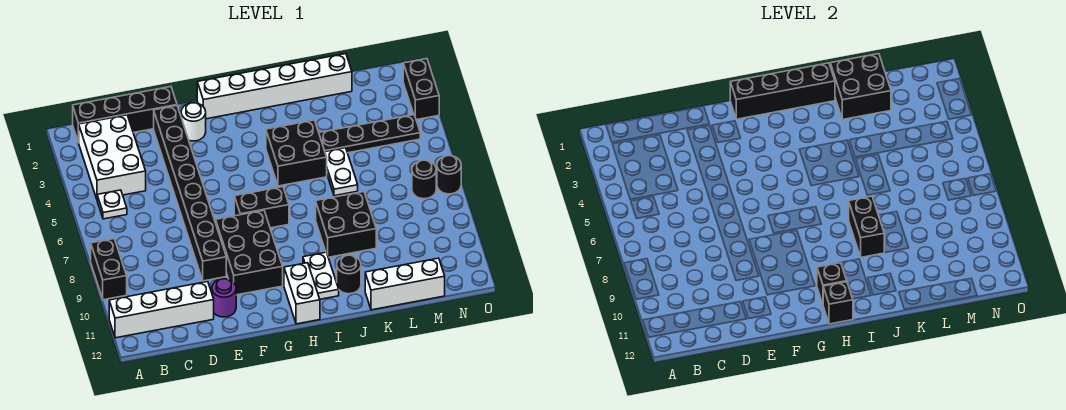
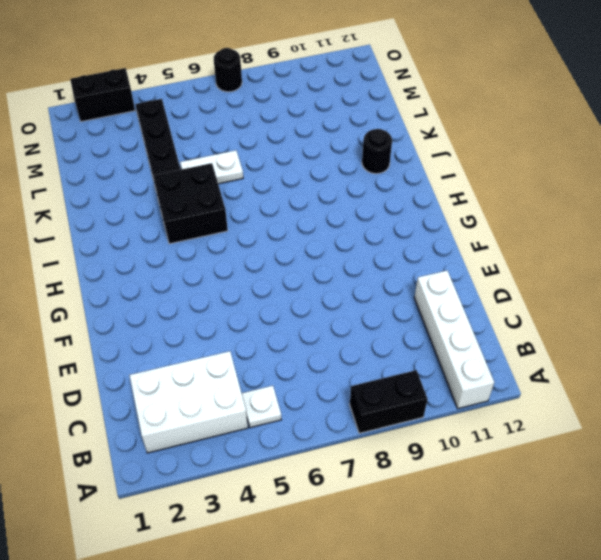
none -> black 1x4 brick [73,87,177,143]
none -> black 1x8 brick [154,106,226,281]
none -> purple 1x1 round brick [212,279,236,317]

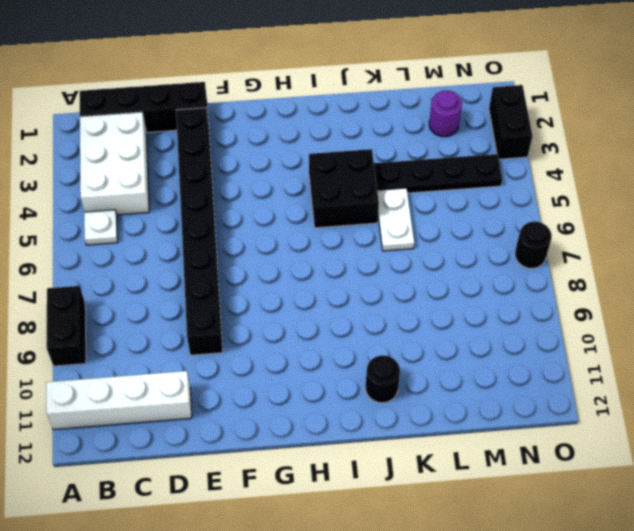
purple 1x1 round brick [429,91,462,137] -> purple 1x1 round brick moved to [212,279,236,317]
none -> white 1x1 round brick [181,103,206,141]
none -> black 2x3 brick [216,210,283,295]
none -> white 1x6 brick [197,54,352,119]

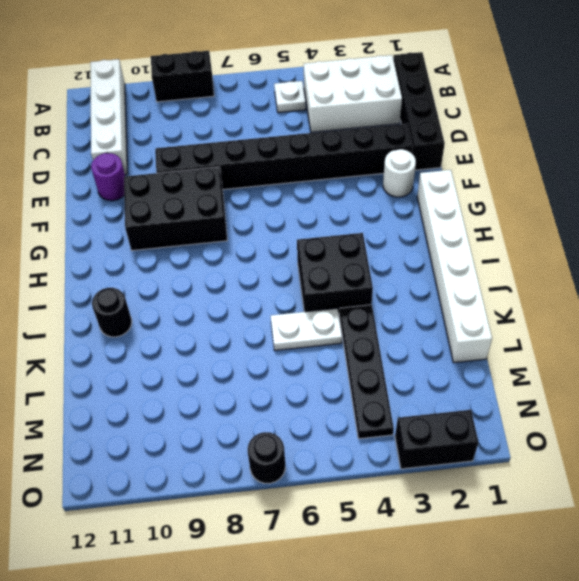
none -> black 1x2 brick [234,187,289,228]
none -> white 1x2 brick [284,263,320,324]
none -> white 1x2 plate [303,252,339,299]

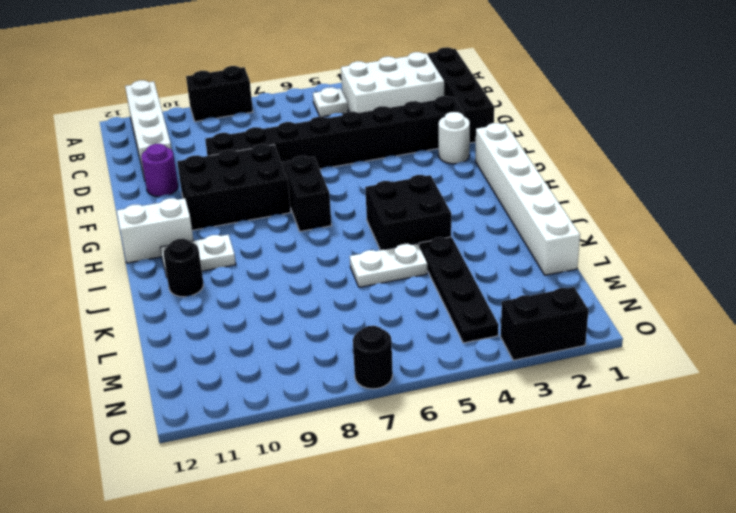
none -> black 2x2 brick [316,192,376,257]
none -> white 1x3 brick [365,258,445,310]
none -> black 1x1 round brick [412,160,436,199]

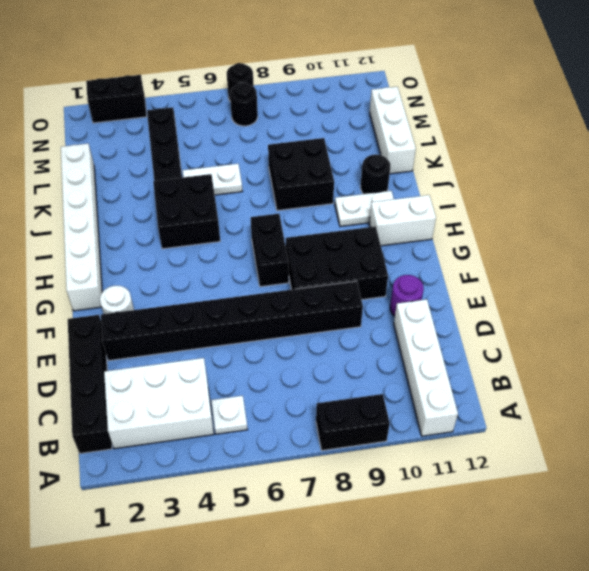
none -> black 1x4 brick [730,63,835,119]
none -> black 1x1 brick [817,263,847,304]
none -> black 1x1 brick [823,282,853,324]

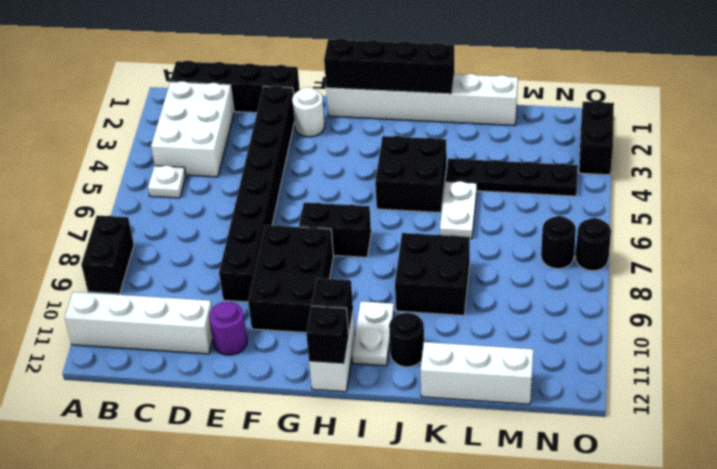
none -> black 1x2 brick [849,196,884,257]
none -> black 2x2 brick [830,54,891,119]

